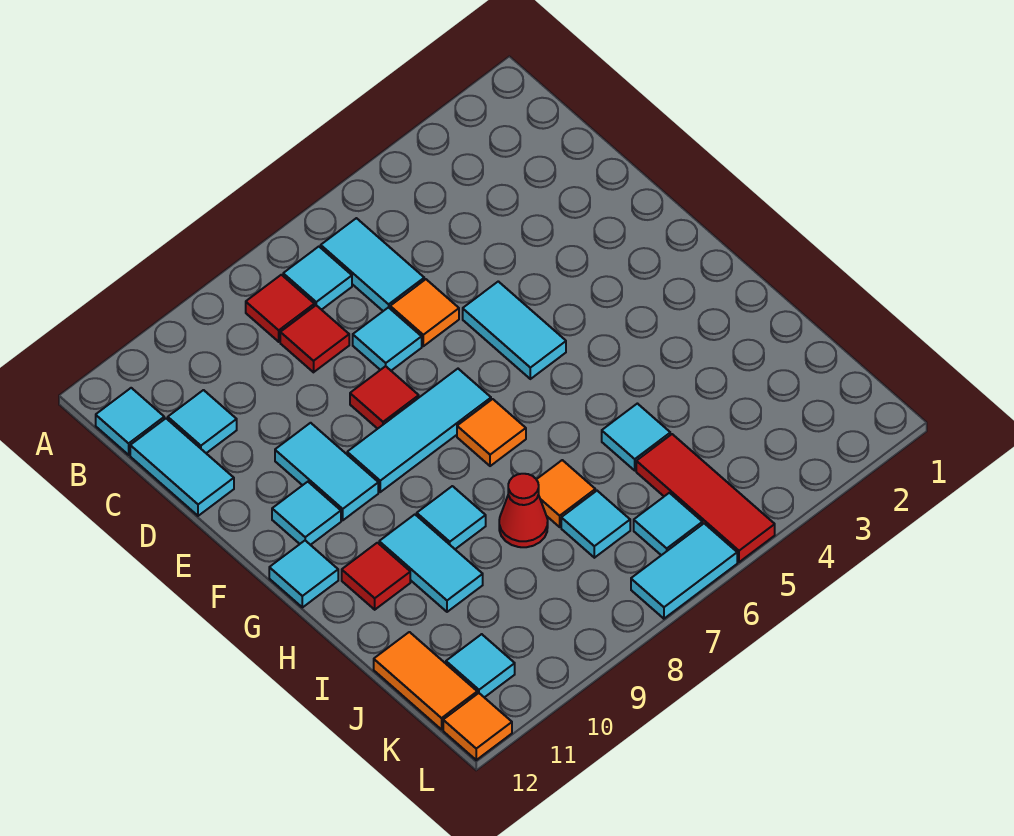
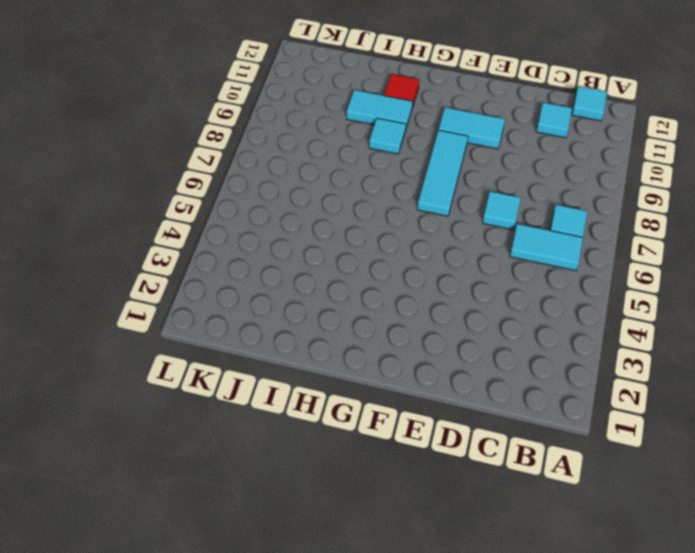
none -> red 1x1 tile [246,275,314,342]
none -> red 1x1 tile [280,305,349,372]
none -> cyan 1x2 tile [130,419,234,516]

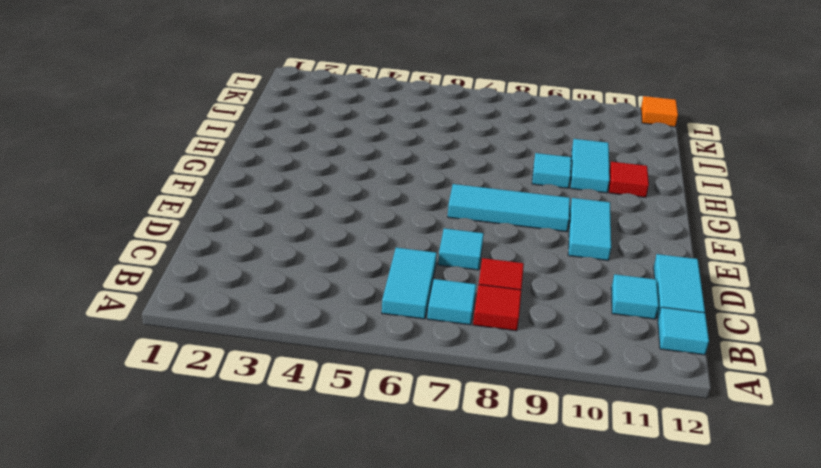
none -> orange 1x1 tile [390,279,459,346]
none -> cyan 1x2 tile [463,281,566,379]
none -> red 1x1 tile [350,366,419,429]

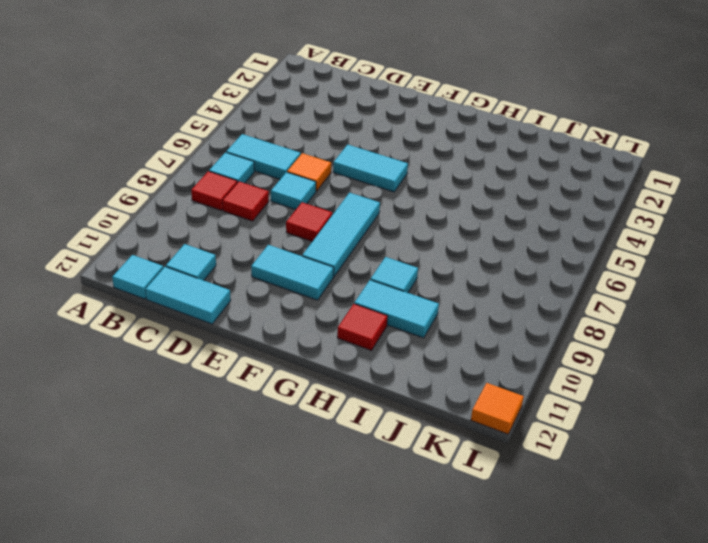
none -> cyan 1x1 tile [272,482,341,545]
none -> orange 1x1 tile [457,399,526,466]
none -> cyan 1x1 tile [269,541,338,607]

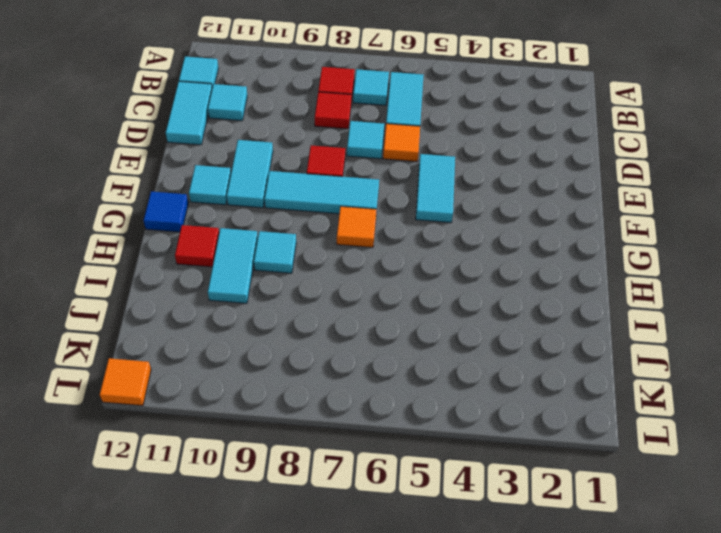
blue 1x1 tile [143,191,188,232] -> cyan 1x1 tile [269,541,338,607]
none -> cyan 1x1 tile [602,404,670,470]
none -> orange 1x1 tile [536,460,595,527]
none -> red 1x1 cone [499,474,548,547]

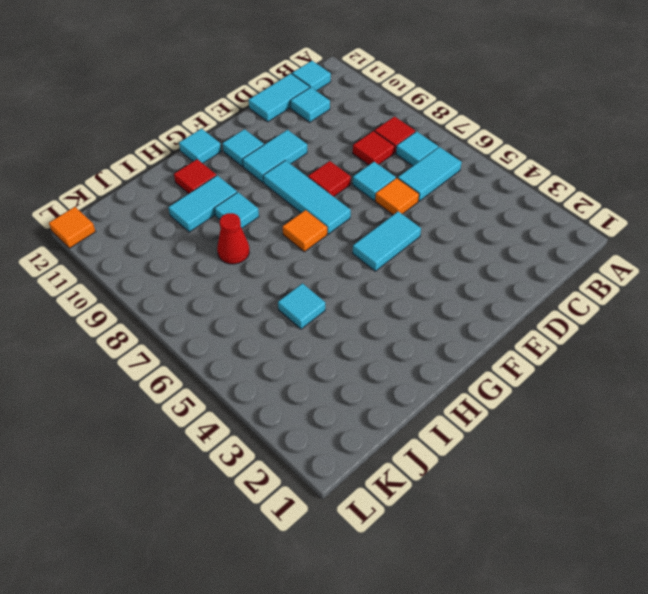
none -> orange 1x1 tile [536,460,595,527]
none -> red 1x3 tile [636,434,775,562]
none -> cyan 1x1 tile [561,491,630,558]

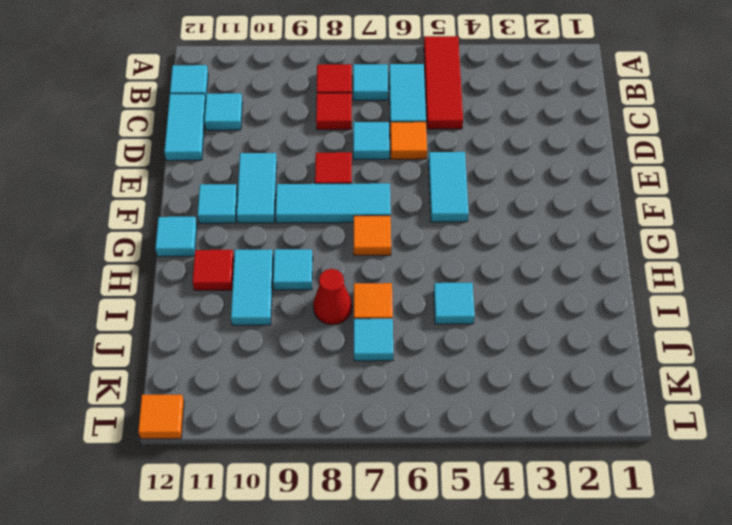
red 1x3 tile [424,36,463,129] -> red 1x3 tile moved to [636,434,775,562]
none -> orange 1x2 tile [374,632,477,729]
none -> cyan 1x1 tile [634,493,702,555]
none -> cyan 1x1 tile [446,634,515,697]

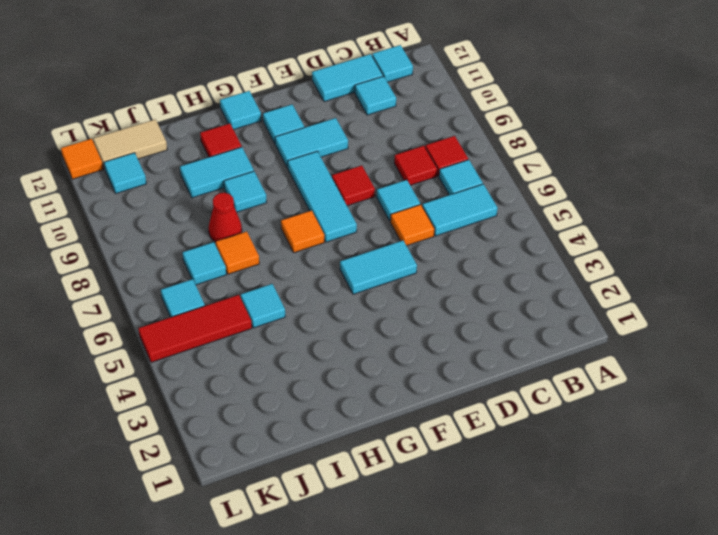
tan 1x2 tile [93,119,167,169] -> orange 1x2 tile [374,632,477,729]
none -> cyan 1x2 tile [631,523,737,619]

